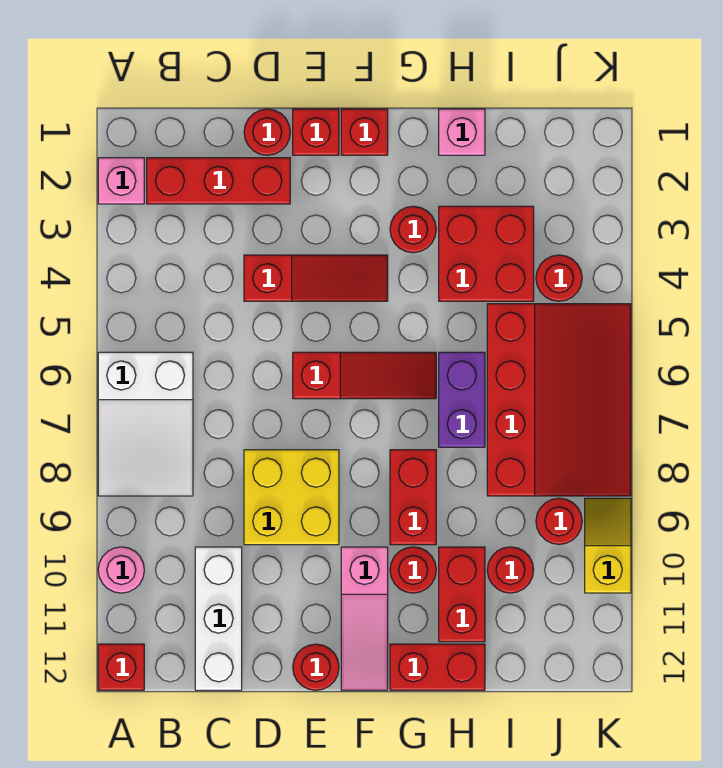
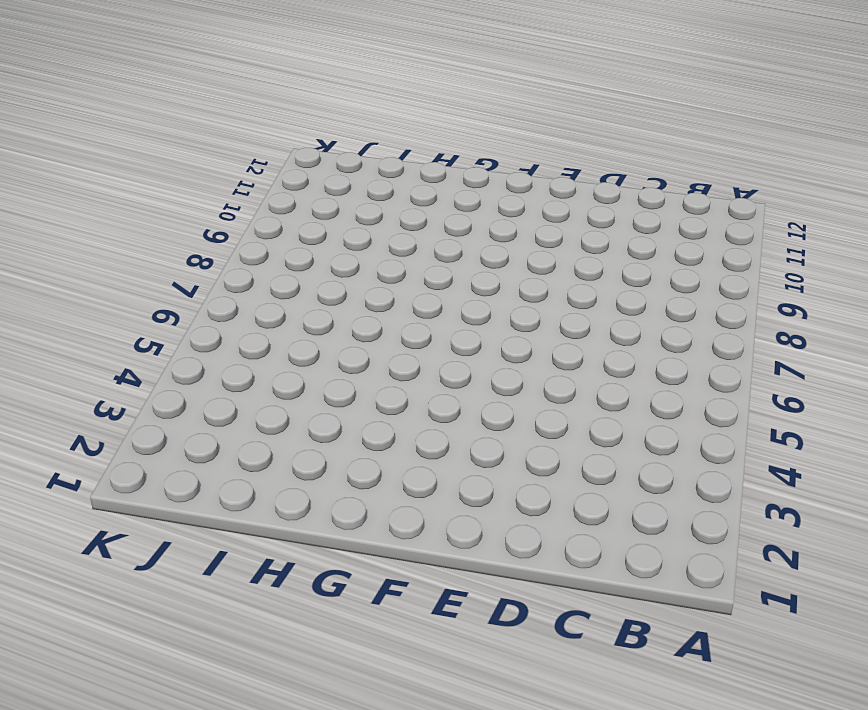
none -> pink 1x1 brick [98,158,144,204]
none -> white 2x3 slope [98,352,193,496]
none -> pink 1x1 round brick [98,547,144,593]

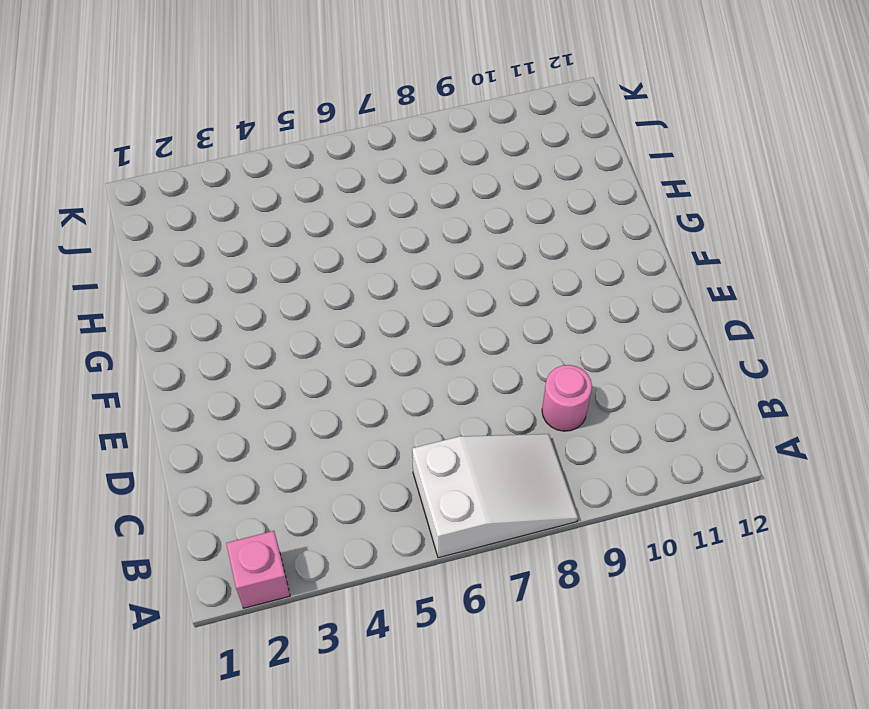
pink 1x1 round brick [542,365,592,431] -> pink 1x1 round brick moved to [98,547,144,593]
none -> red 1x1 brick [98,644,144,690]
none -> red 1x3 brick [147,158,290,204]
none -> white 1x3 brick [195,547,242,690]

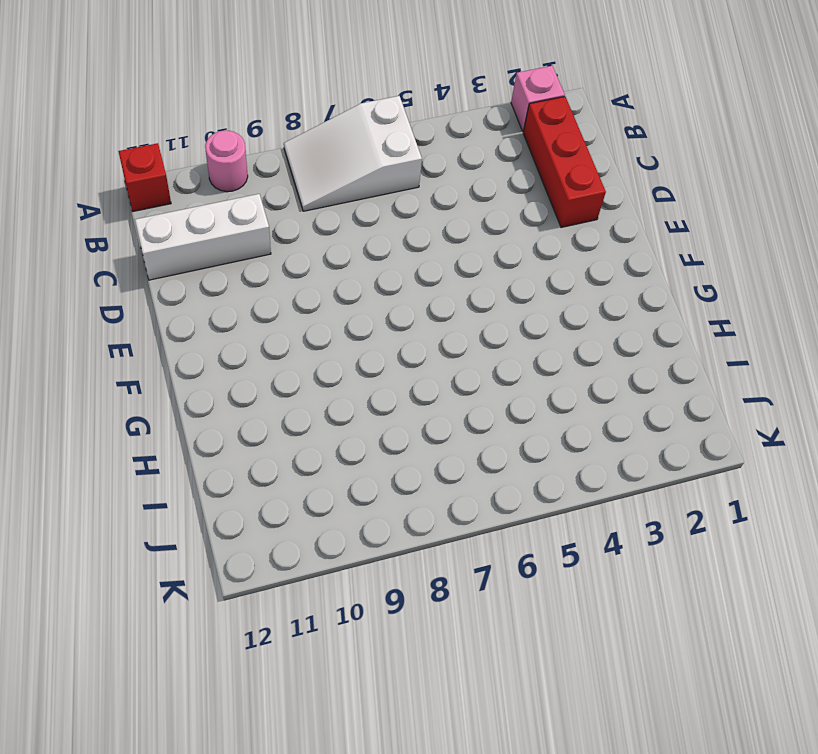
none -> red 1x1 round brick [244,109,290,155]
none -> red 1x3 slope [244,255,388,301]
none -> yellow 2x2 brick [244,450,339,545]

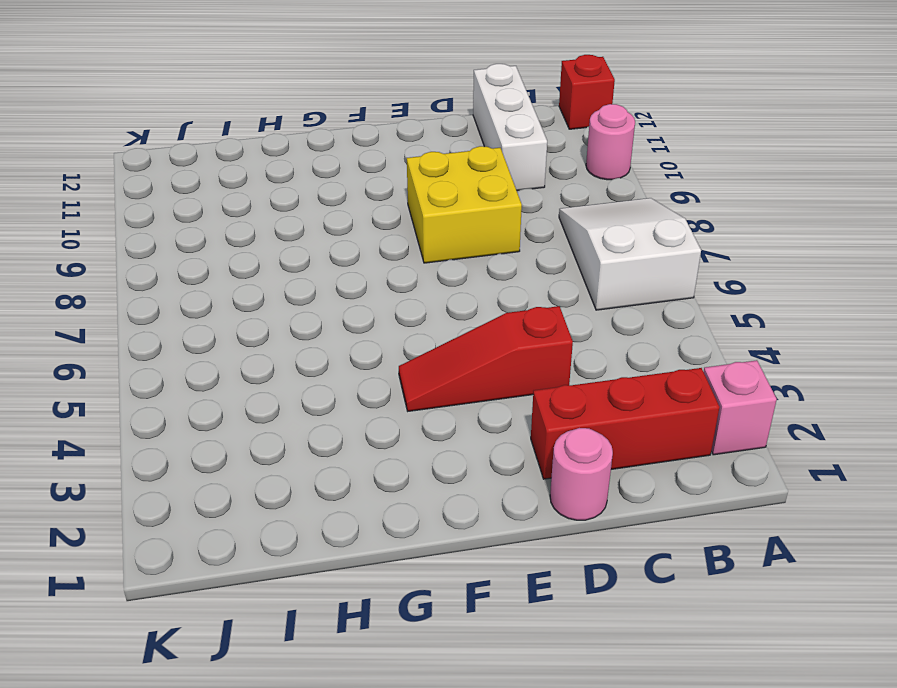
pink 1x1 round brick [550,428,613,520] -> red 1x1 round brick [244,109,290,155]
none -> red 1x1 brick [293,109,339,155]
none -> red 1x3 slope [293,352,436,399]
none -> red 1x1 round brick [293,644,339,690]

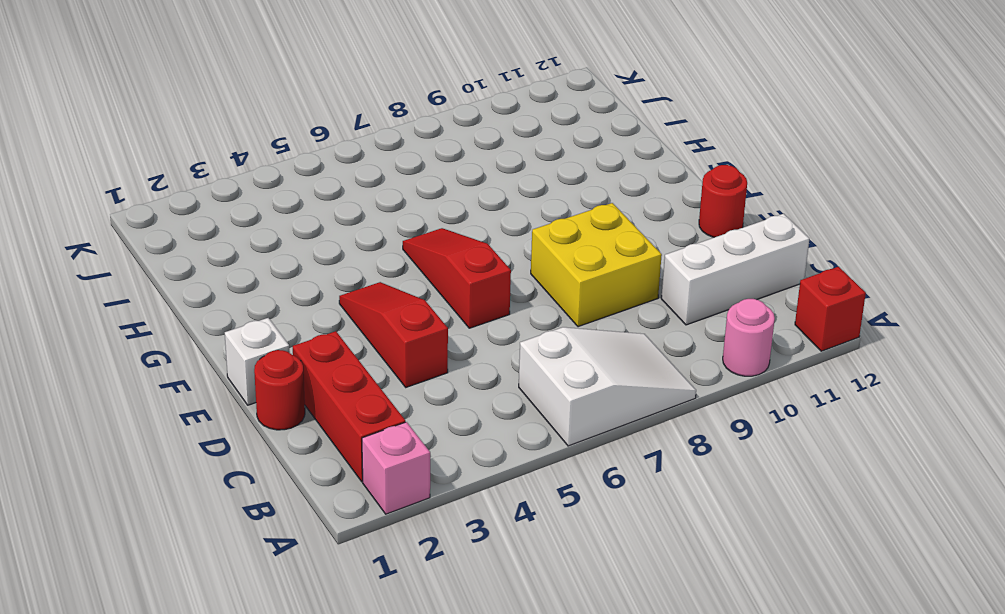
white 1x1 brick [225,318,290,405] -> red 1x1 brick [293,109,339,155]
none -> red 1x1 brick [341,109,388,155]
none -> pink 1x3 slope [341,547,388,690]
none -> red 1x1 round brick [390,206,436,253]

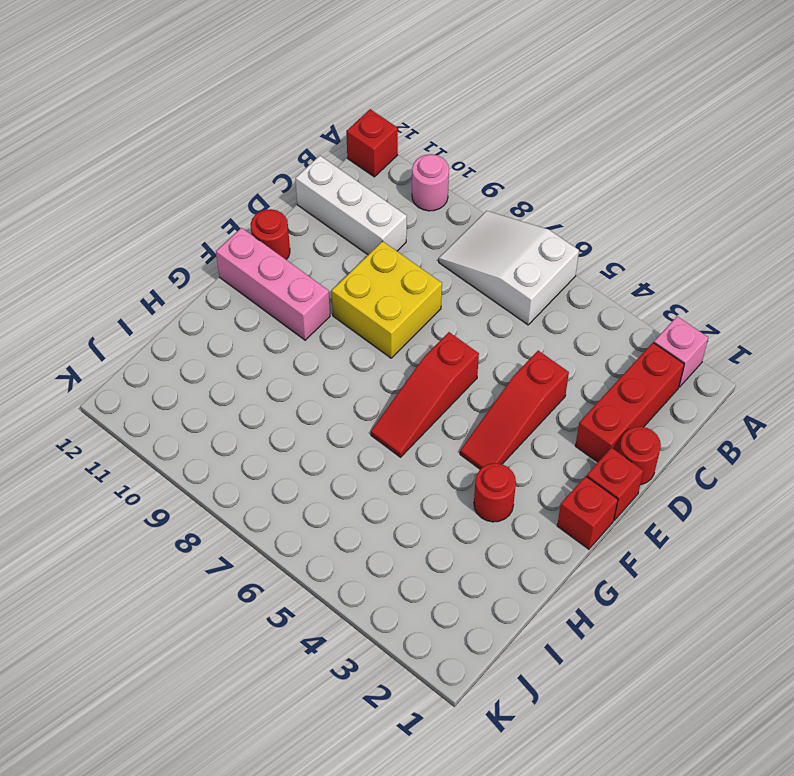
pink 1x3 brick [216,228,330,340] -> pink 1x3 slope [341,547,388,690]
none -> red 1x2 brick [390,450,436,545]
none -> red 1x1 round brick [390,547,436,593]
none -> red 1x2 brick [390,644,485,690]

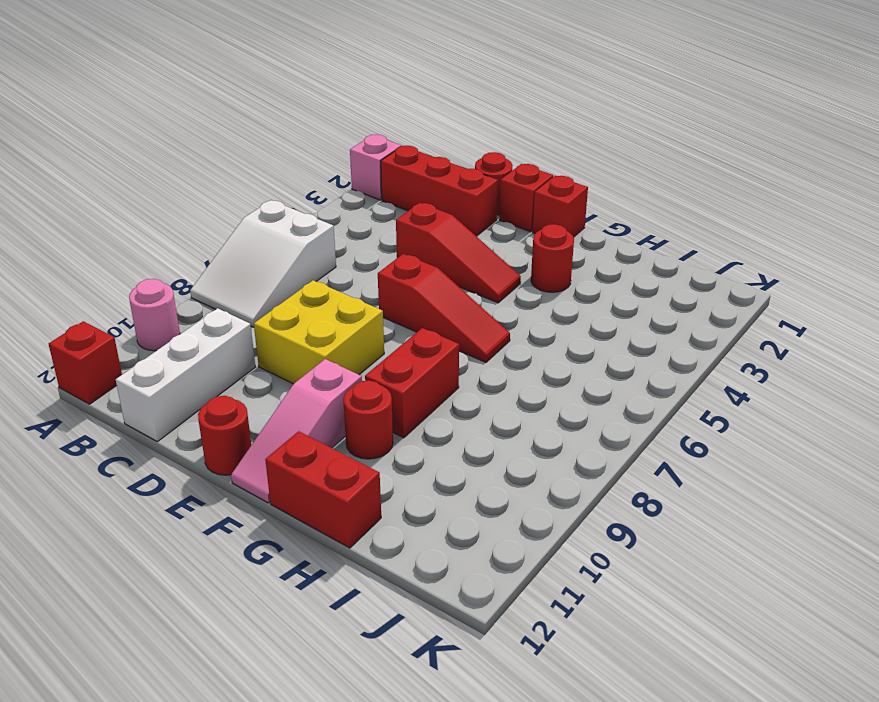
none -> pink 1x1 brick [439,109,485,155]
none -> red 2x2 brick [439,206,534,301]
none -> purple 1x2 brick [439,352,485,447]

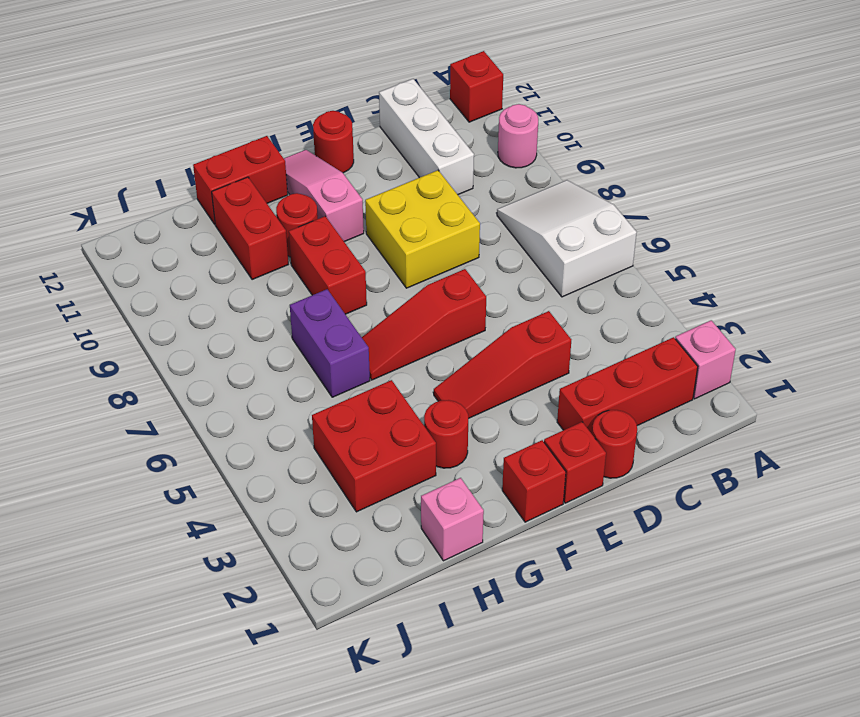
none -> red 3x4 slope [487,304,631,496]
none -> red 1x1 round brick [487,547,534,593]
none -> red 1x1 round brick [536,255,582,301]

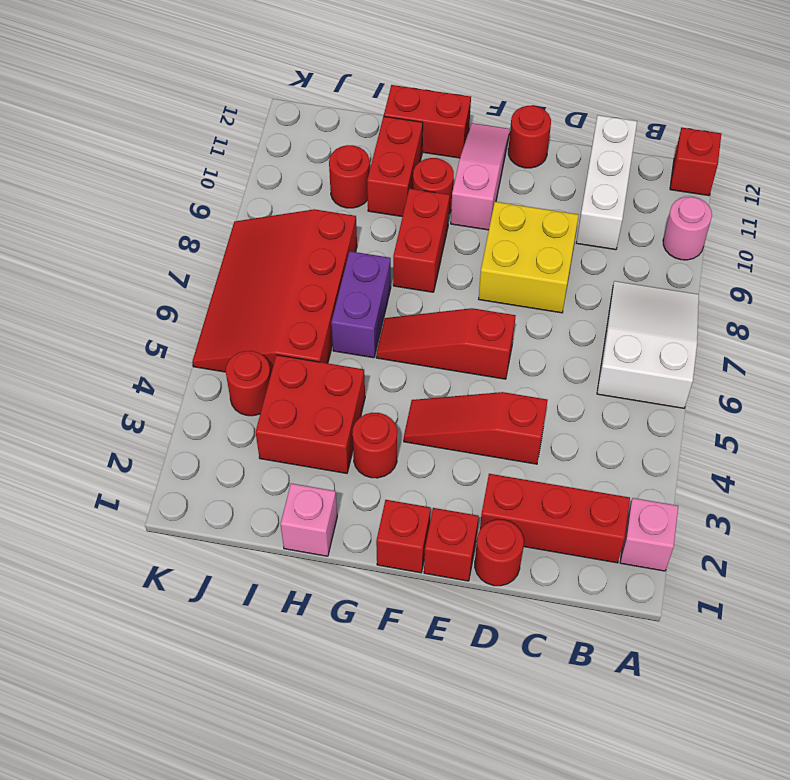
none -> red 1x1 round brick [536,498,582,544]
none -> yellow 1x2 slope [585,498,631,593]

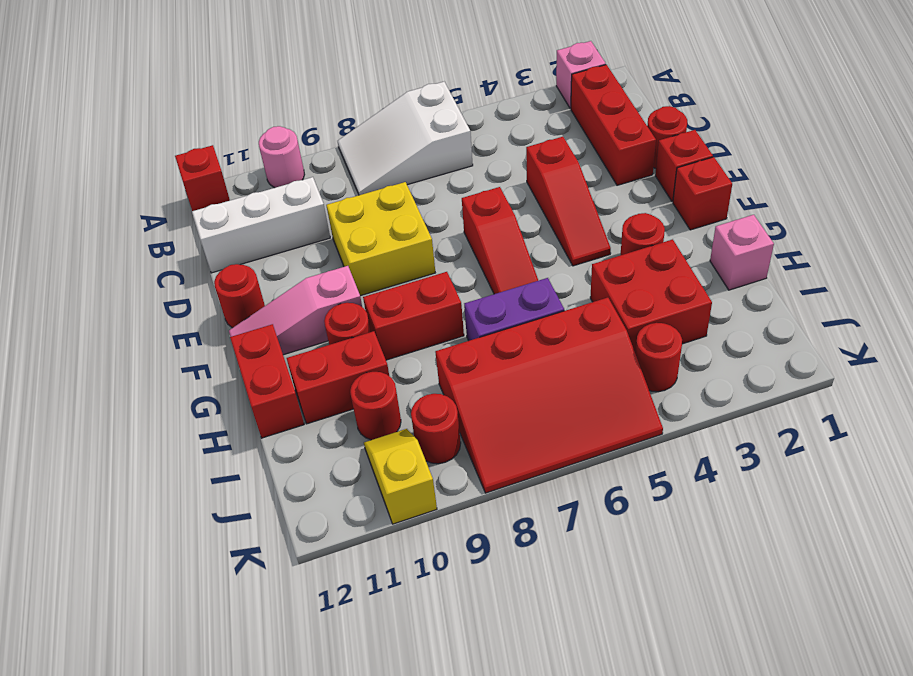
yellow 1x2 slope [364,429,437,524] -> yellow 1x2 slope turned to [585,498,631,593]

